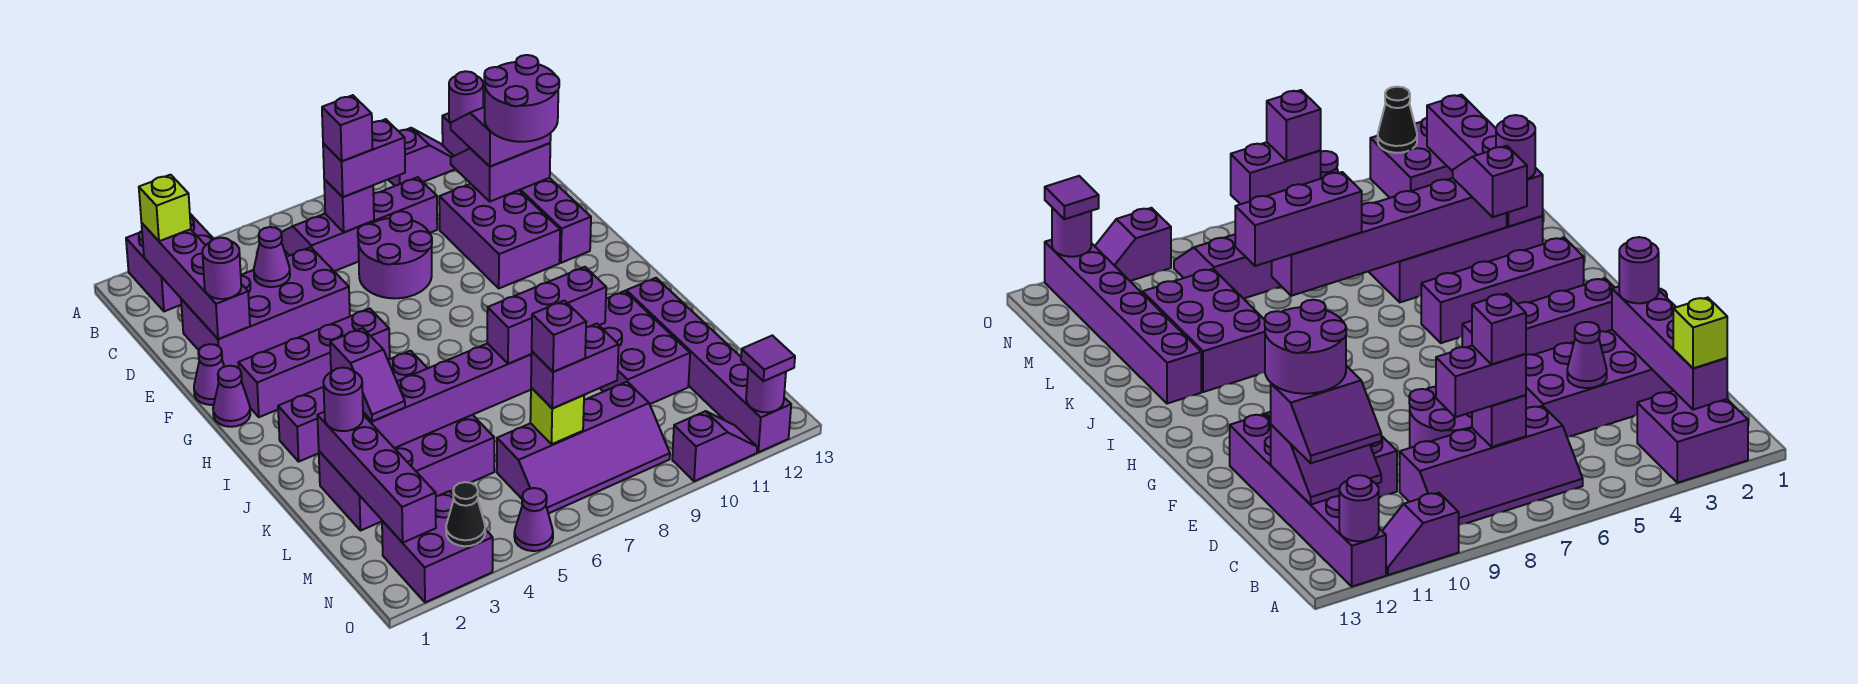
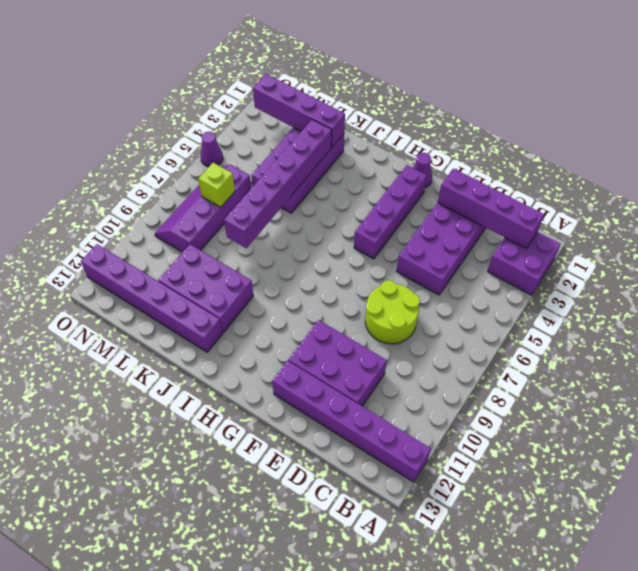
lime 2x2 round brick [365,280,420,344] -> purple 2x2 round brick [358,211,432,298]
none -> purple 1x2 slope [388,128,455,186]
none -> purple 2x4 slope [281,177,437,271]
none -> purple 1x1 cone [194,344,224,405]
none -> purple 1x4 brick [278,351,428,461]

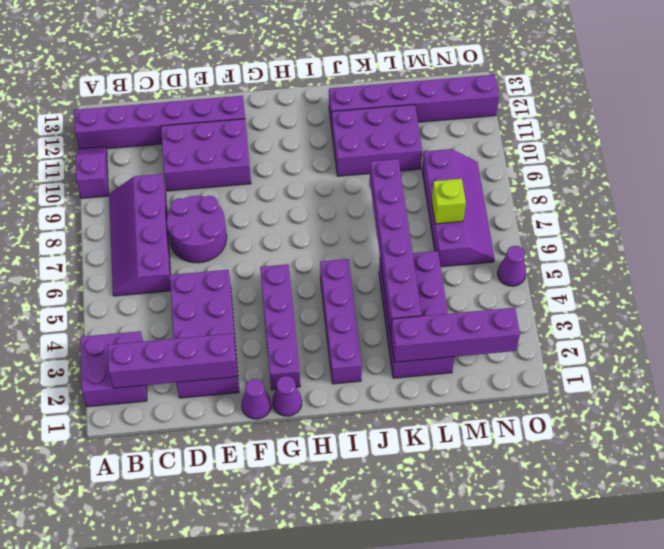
none -> purple 2x2 brick [382,491,493,602]
none -> purple 1x2 slope [672,411,757,481]
none -> purple 1x1 round brick [449,71,483,123]
none -> purple 1x1 brick [324,179,374,232]

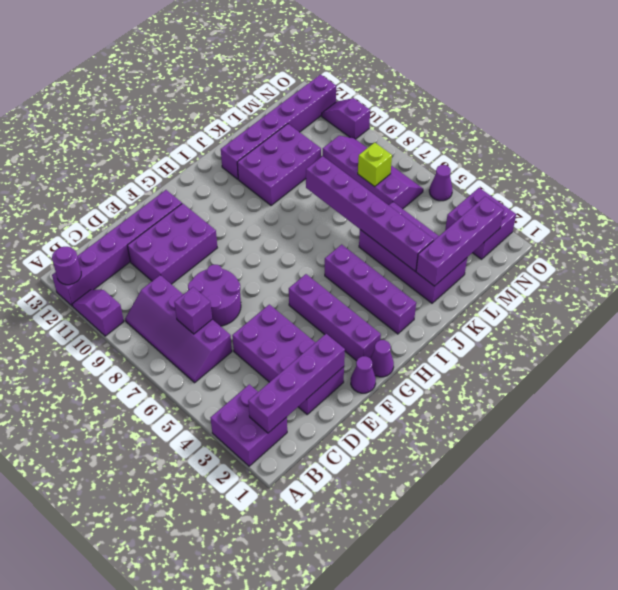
none -> purple 2x2 slope [451,143,550,201]
none -> purple 1x1 cone [254,227,290,287]
none -> black 1x1 cone [446,482,485,546]
none -> purple 1x1 round brick [746,368,786,412]

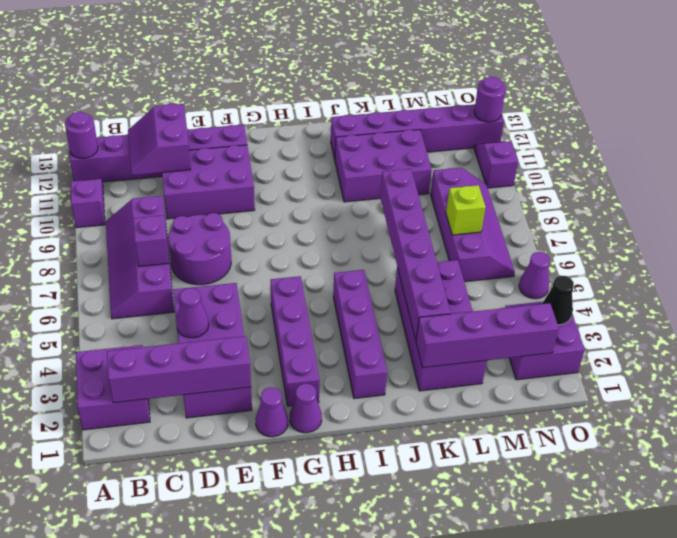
none -> lime 1x1 brick [139,175,191,241]
none -> purple 1x2 brick [323,119,405,197]
none -> purple 2x2 slope [451,107,551,167]
none -> purple 1x1 round brick [202,238,241,299]

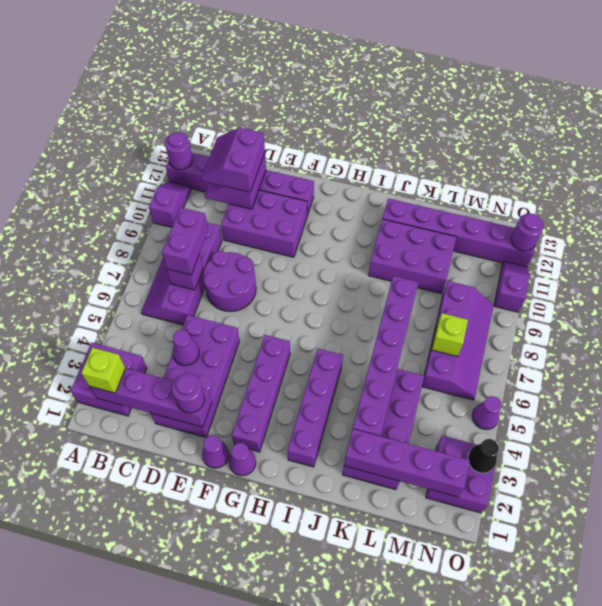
none -> purple 1x2 slope [330,328,405,421]
none -> purple 1x1 round brick [323,368,363,431]
none -> purple 1x3 brick [487,267,606,364]
none -> purple 1x2 brick [531,324,619,408]

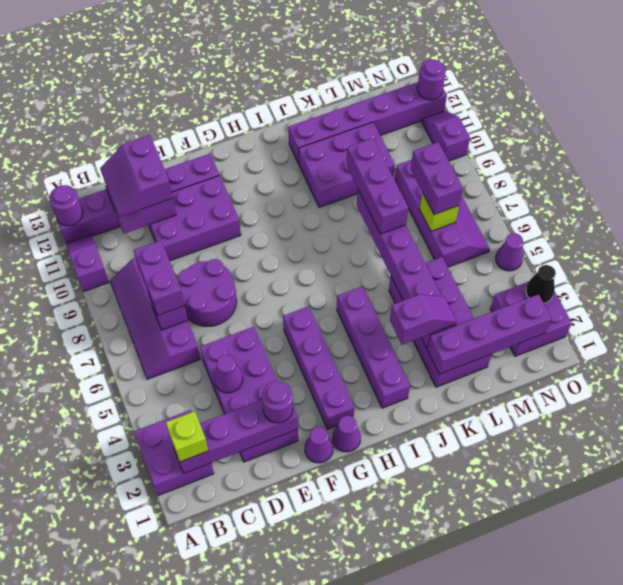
none -> purple 1x1 round brick [323,368,363,431]
none -> purple 1x1 tile [741,335,795,381]
none -> purple 1x1 brick [322,95,373,161]
none -> purple 2x2 round brick [484,55,559,142]

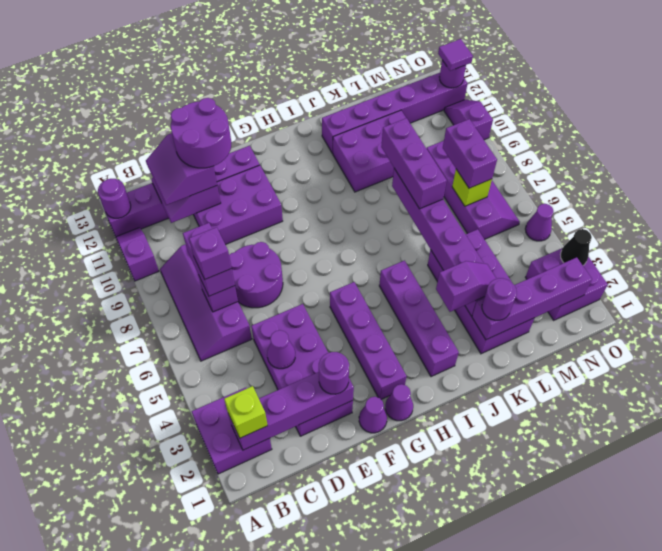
none -> purple 1x1 brick [532,301,586,372]

